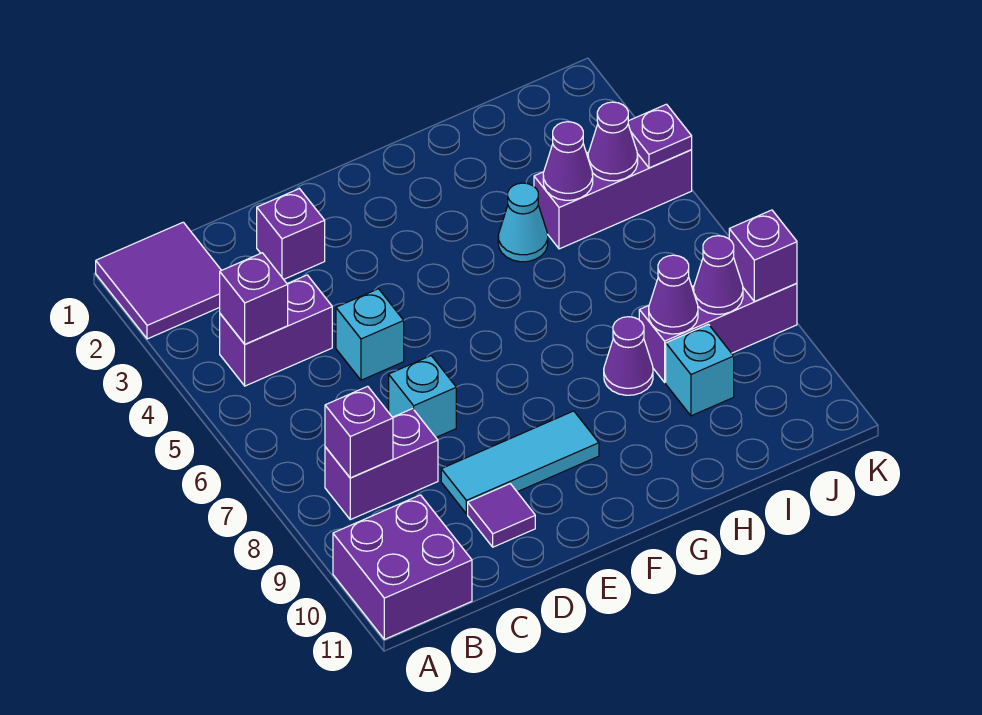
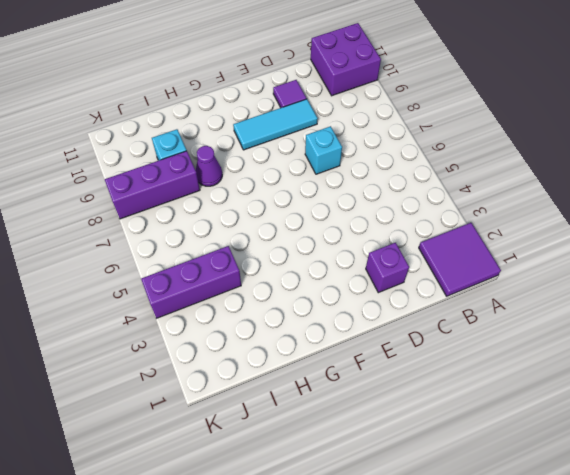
none -> purple 1x2 brick [220,275,332,386]
none -> purple 1x2 brick [325,409,438,520]
none -> cyan 1x1 brick [336,289,404,380]

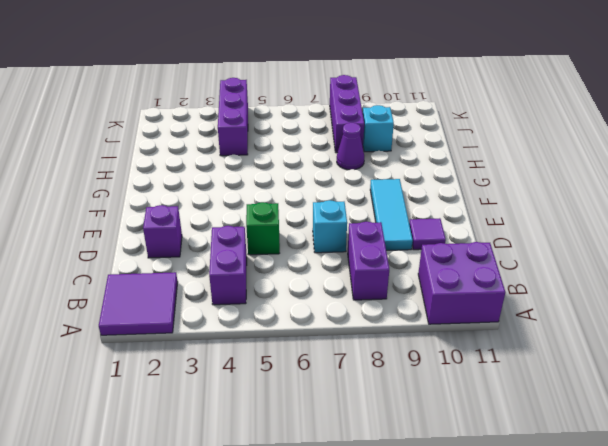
green 1x1 brick [246,202,280,255] -> cyan 1x1 brick [336,289,404,380]
none -> cyan 1x1 cone [498,183,548,262]
none -> purple 1x1 brick [220,253,288,344]
none -> purple 1x1 brick [325,386,393,478]

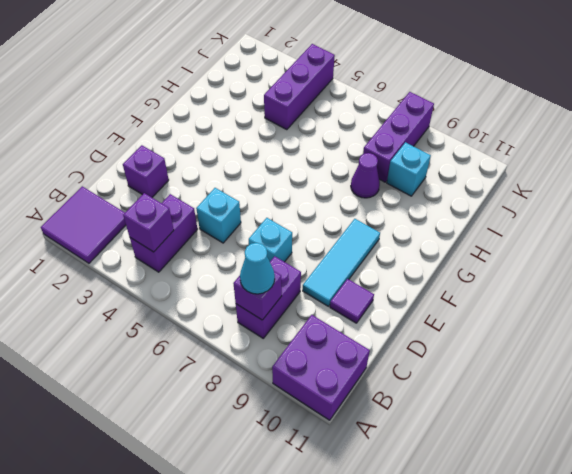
cyan 1x1 cone [240,243,275,294] -> cyan 1x1 cone moved to [498,183,548,262]
none -> purple 1x1 cone [543,122,593,200]
none -> purple 1x1 cone [649,255,698,334]
none -> purple 1x1 cone [588,102,638,181]

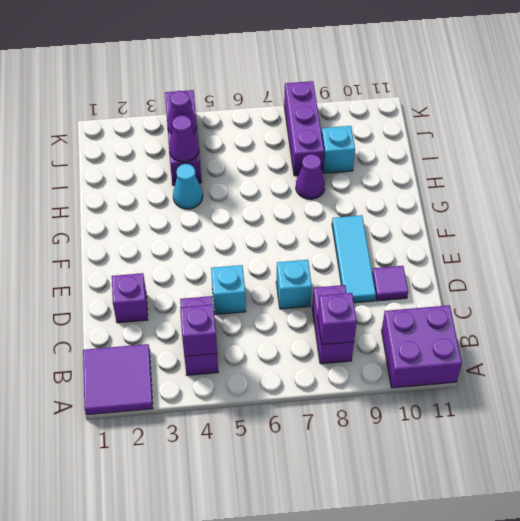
none -> purple 1x1 cone [649,255,698,334]
none -> purple 1x1 cone [694,236,743,314]
none -> purple 1x1 plate [628,104,692,168]

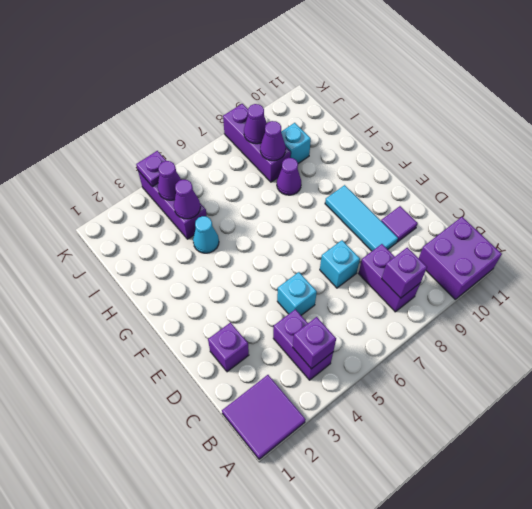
none -> purple 1x1 brick [729,210,797,301]

